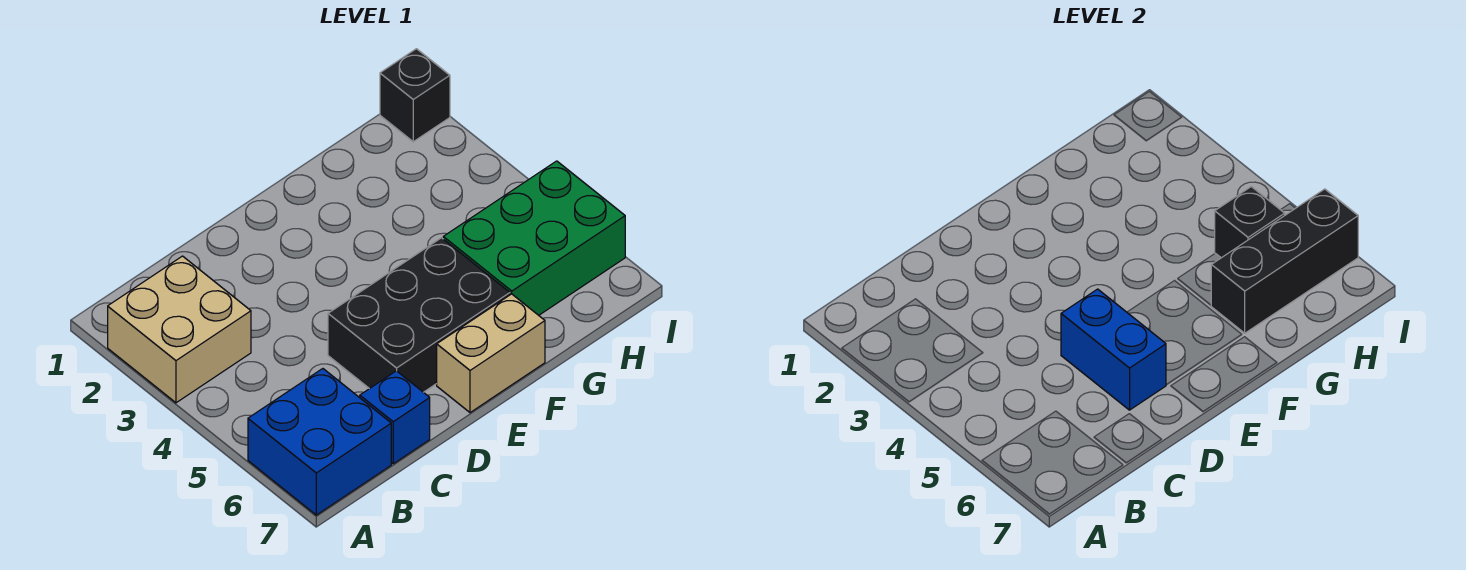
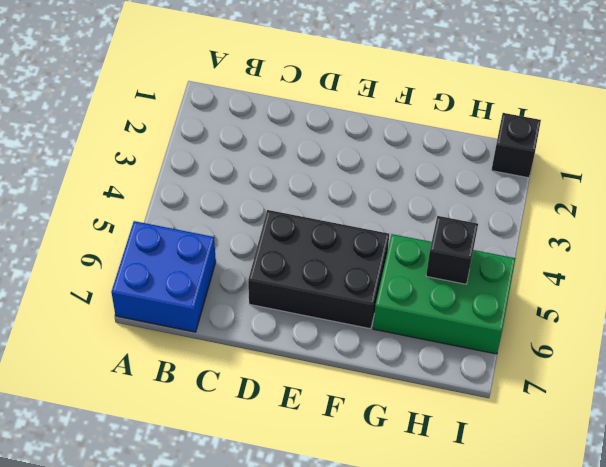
none -> tan 2x2 brick [108,256,251,403]
none -> blue 1x1 brick [360,371,430,464]

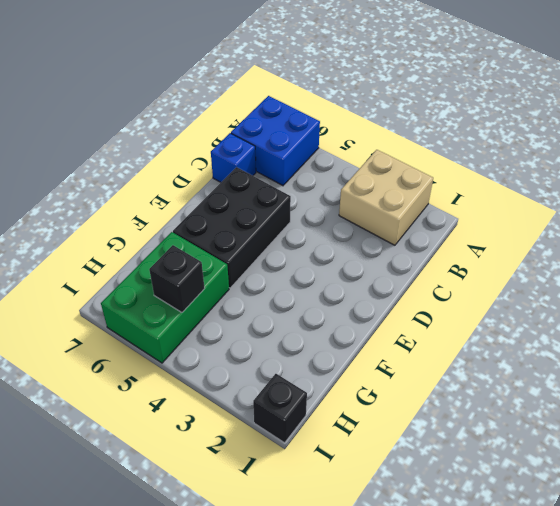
none -> tan 1x2 brick [437,294,545,413]
none -> blue 1x2 brick [1061,289,1166,410]

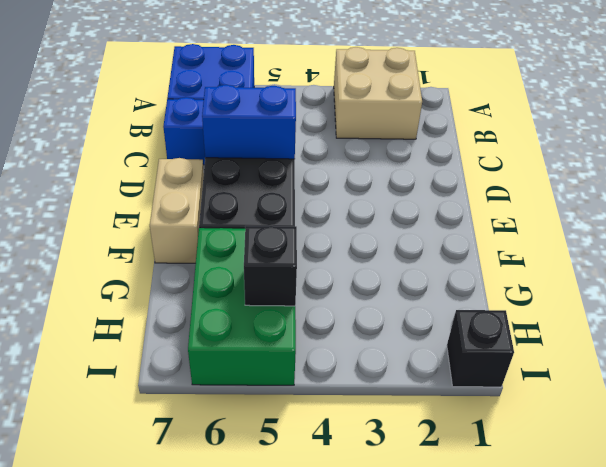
none -> black 1x3 brick [1211,189,1358,333]

